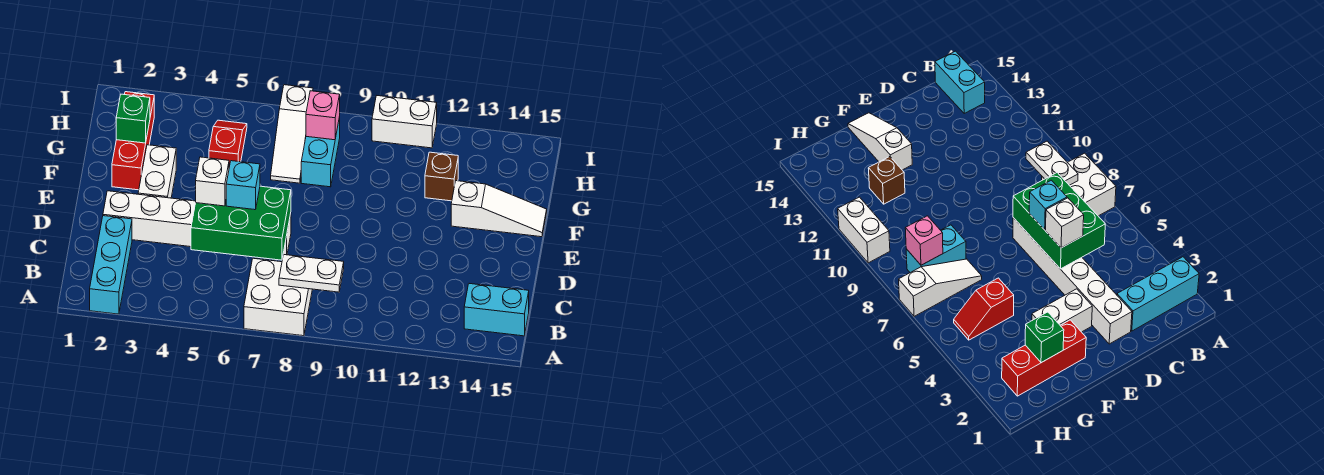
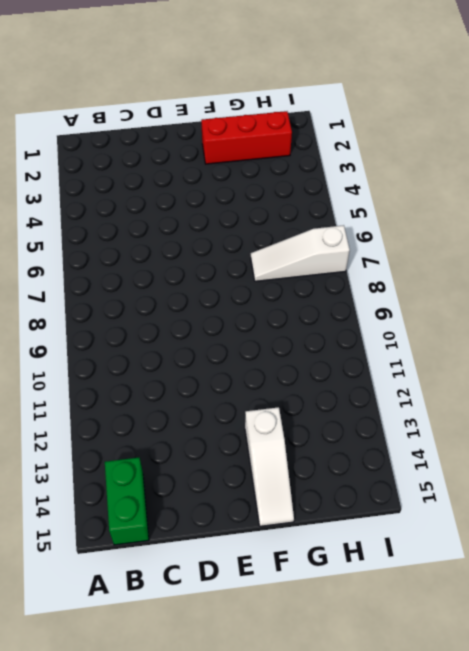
green 1x2 brick [105,458,149,545] -> cyan 1x2 brick [464,284,529,336]
none -> cyan 1x3 brick [90,216,132,314]
none -> white 2x2 brick [244,258,312,336]
none -> white 1x6 brick [103,191,291,255]

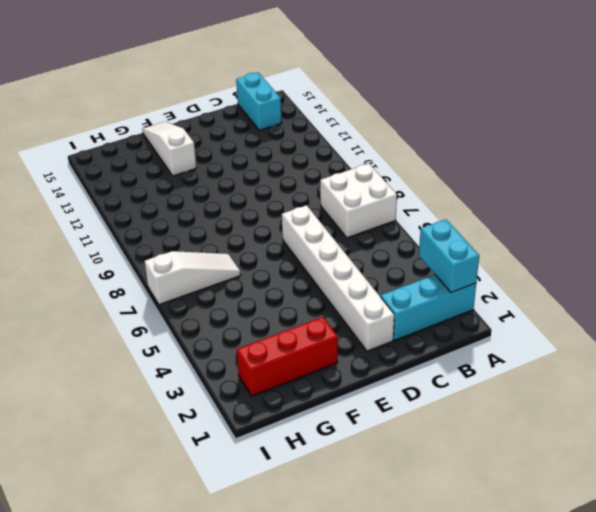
cyan 1x2 brick [419,219,479,293] -> cyan 1x2 brick turned to [301,117,340,187]
none -> white 1x2 brick [138,145,176,198]
none -> red 1x2 slope [209,120,247,167]
none -> brown 1x1 brick [425,152,458,201]

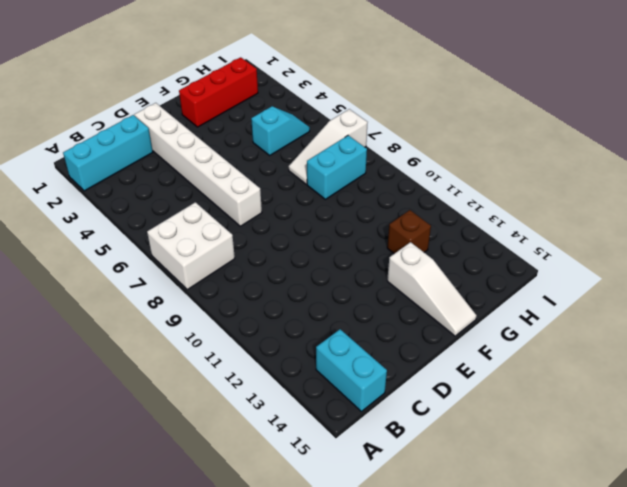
cyan 1x2 slope [251,106,310,155] -> red 1x2 slope [209,120,247,167]
none -> white 1x2 brick [138,145,176,198]
none -> white 1x2 brick [372,96,437,148]
none -> white 1x2 plate [279,255,344,292]

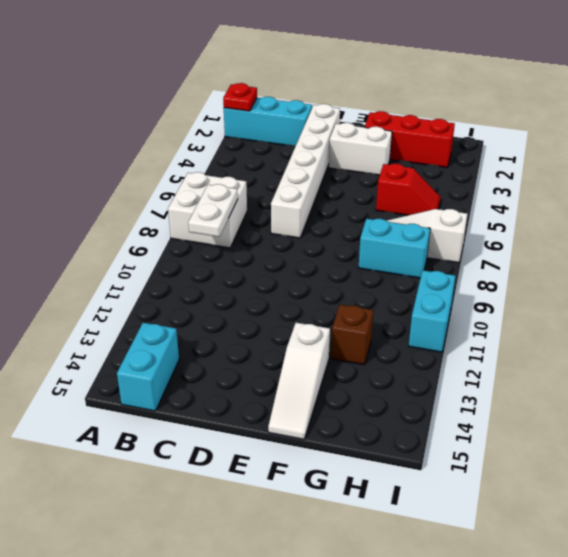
red 1x1 plate [223,83,257,111] -> none
cyan 1x2 brick [409,270,455,352] -> white 1x2 brick [372,96,437,148]
none -> green 2x3 brick [191,186,291,260]
none -> green 1x1 brick [116,94,150,143]
none -> pink 1x1 brick [306,91,340,140]

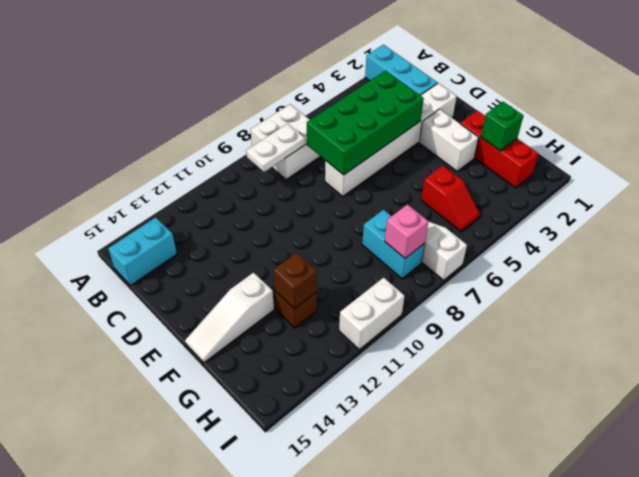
green 2x4 brick [307,71,424,175] -> green 2x3 brick [191,186,291,260]
brown 1x1 brick [273,253,317,309] -> none
none -> white 1x1 brick [196,157,229,206]
none -> cyan 1x1 brick [226,161,260,210]

